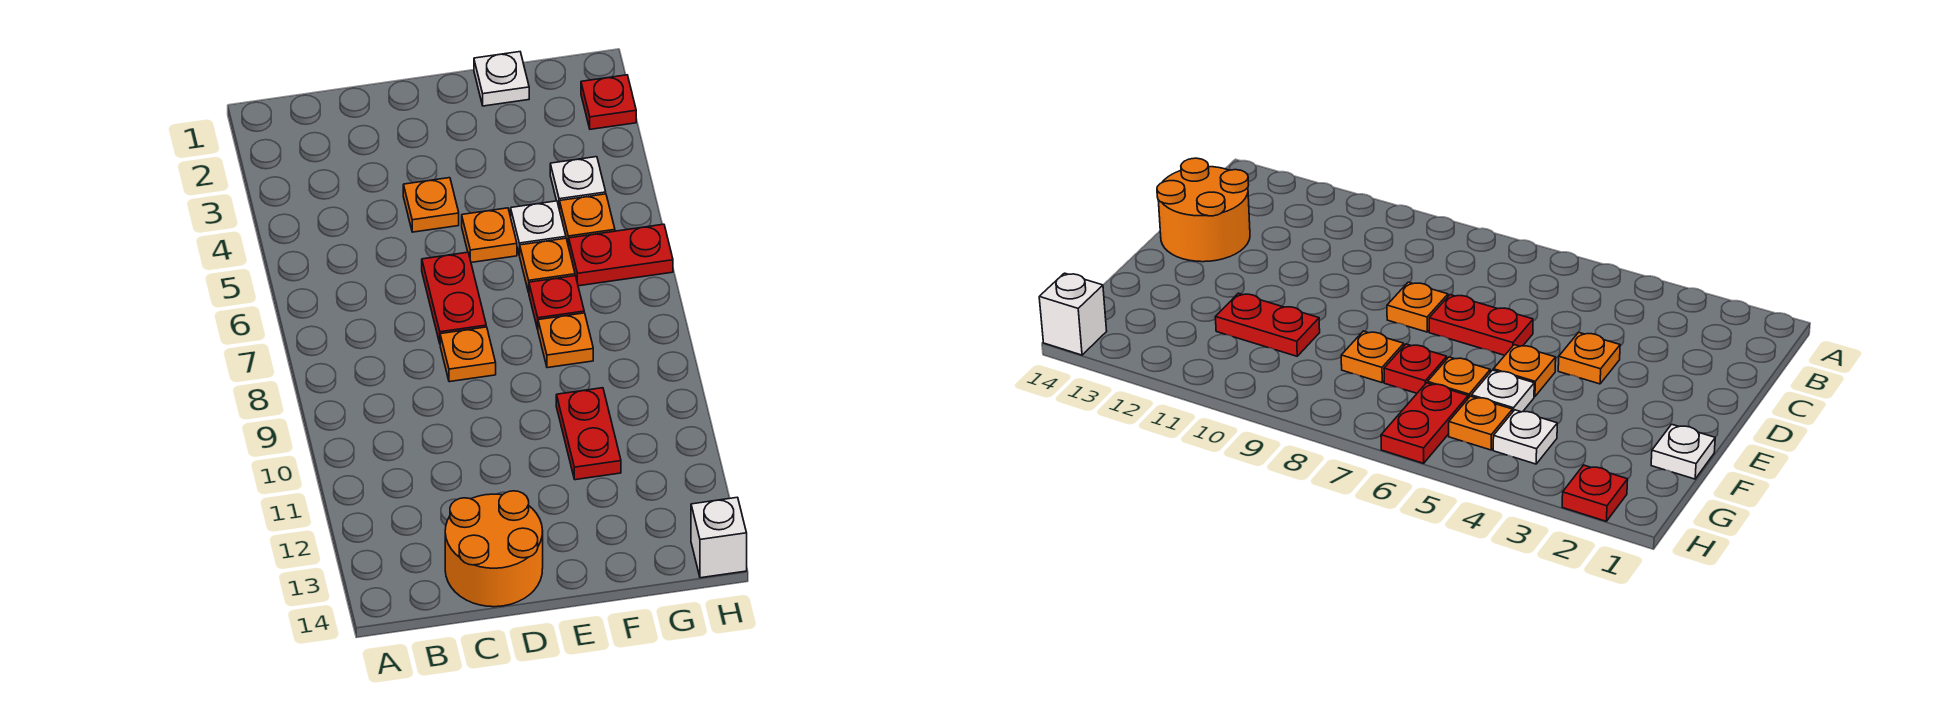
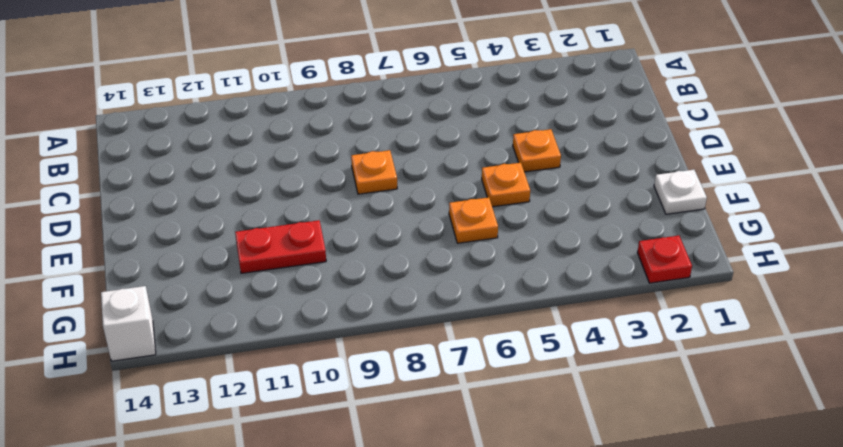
none -> orange 2x2 round brick [445,491,543,607]
none -> red 1x2 plate [422,252,486,343]
none -> white 1x1 plate [511,201,566,255]

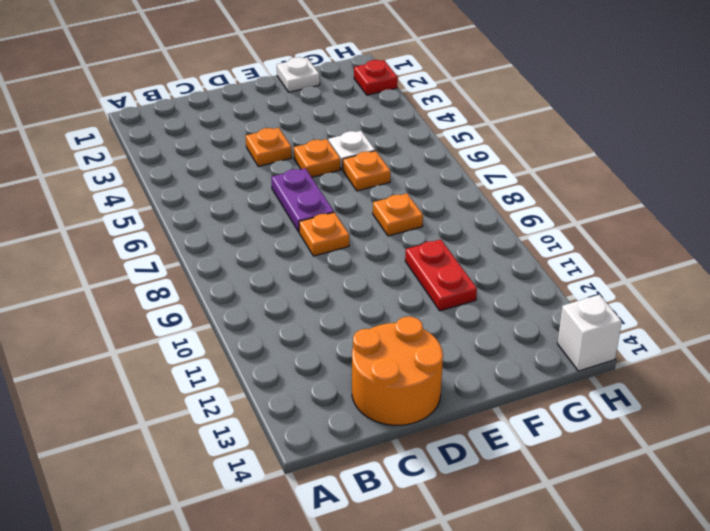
purple 1x2 plate [271,168,334,232] -> red 1x2 plate [422,252,486,343]
none -> red 1x1 plate [529,276,584,329]
none -> white 1x1 plate [550,157,606,210]
none -> orange 1x1 plate [560,194,615,247]

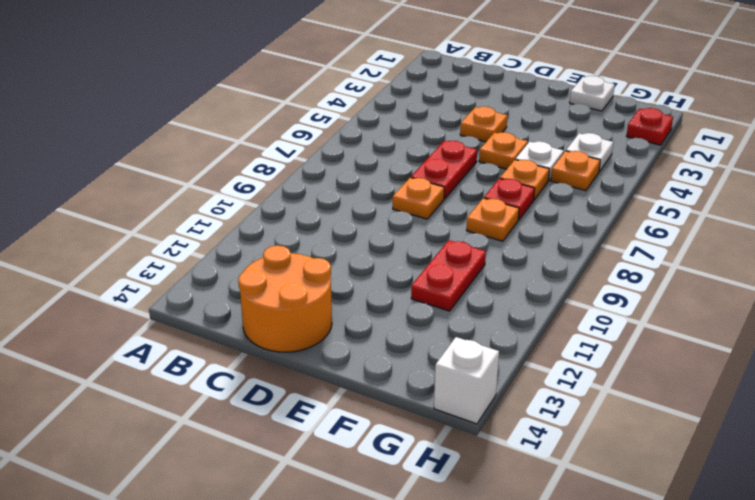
none -> red 1x2 plate [569,224,673,286]

